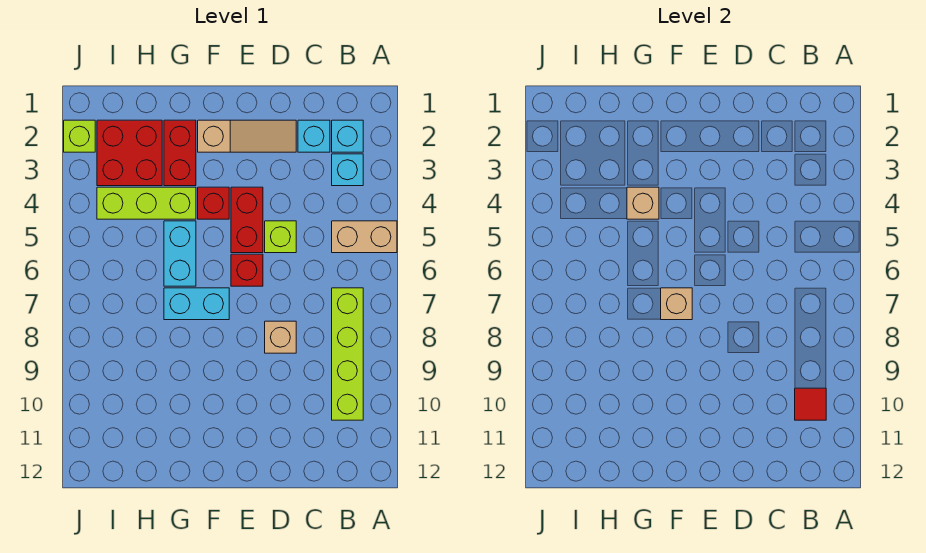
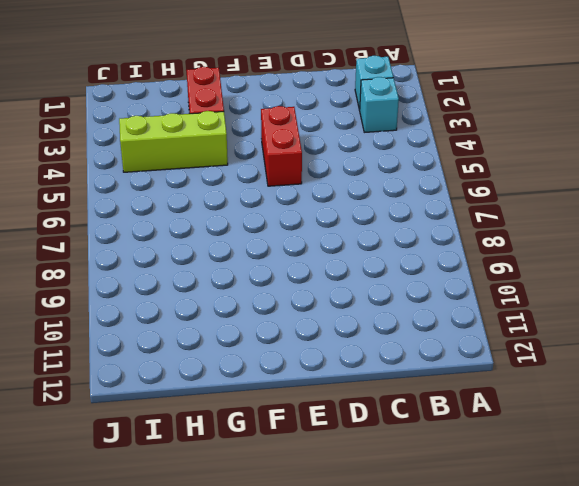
none -> tan 1x2 brick [332,221,397,253]
none -> lime 1x4 brick [332,288,363,420]
none -> cyan 1x1 brick [298,120,330,152]

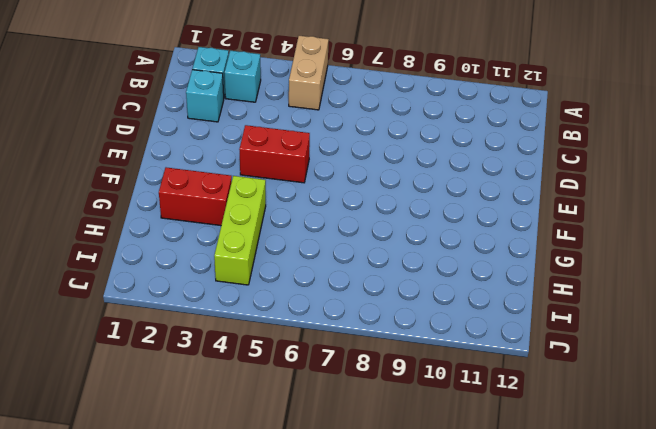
none -> lime 1x4 brick [332,288,363,420]
none -> tan 1x3 slope [198,120,296,152]
none -> lime 1x1 brick [265,221,296,253]

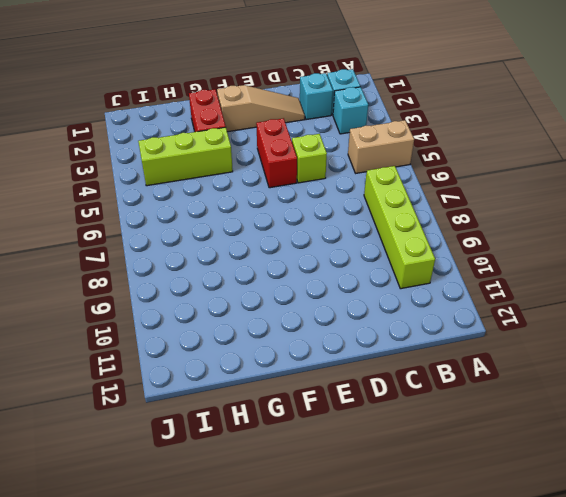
none -> tan 1x1 brick [265,321,296,353]
none -> red 1x1 brick [231,254,263,286]
none -> red 1x1 brick [198,187,229,219]

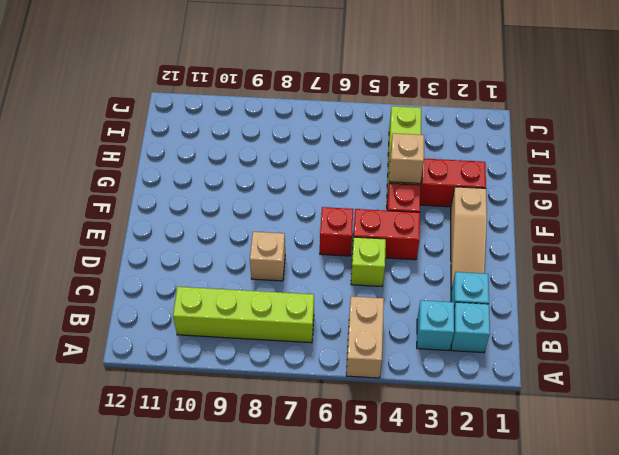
none -> cyan 1x2 brick [164,288,229,320]
none -> cyan 1x2 brick [164,221,196,286]
none -> red 2x2 brick [97,120,162,186]

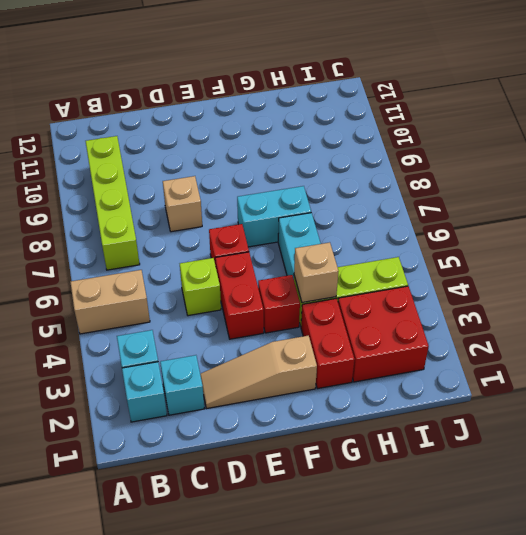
none -> lime 1x1 brick [64,120,95,152]
none -> red 1x1 tile [795,388,826,420]
none -> tan 1x1 brick [661,288,692,320]

